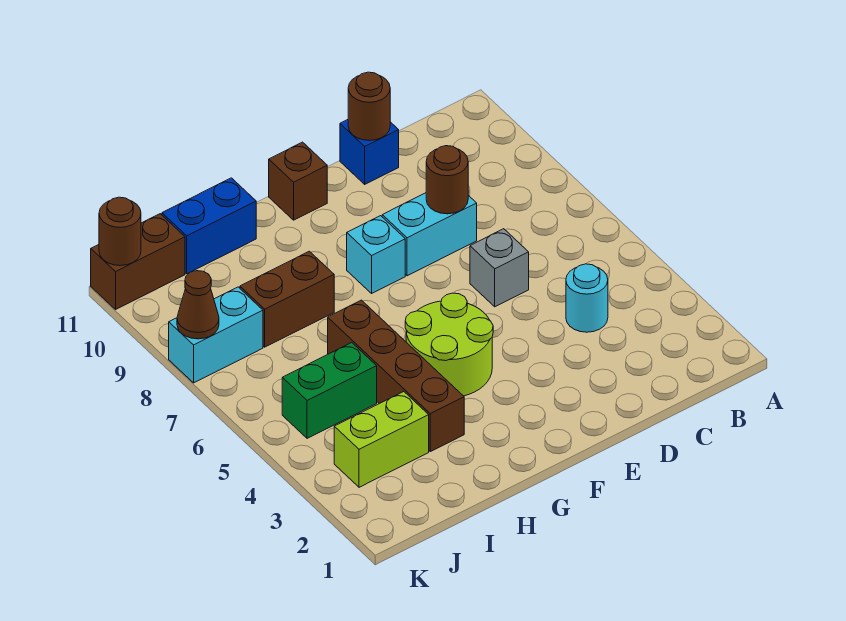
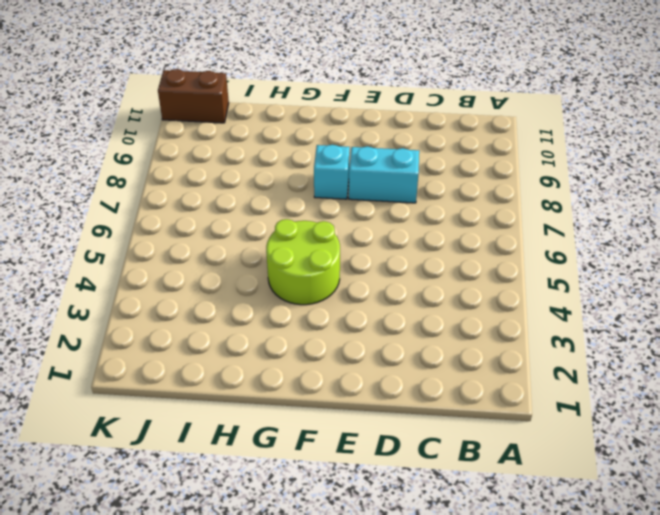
none -> cyan 1x1 round brick [566,264,608,332]
none -> grey 1x1 brick [470,229,529,307]
none -> blue 1x1 brick [340,120,399,184]

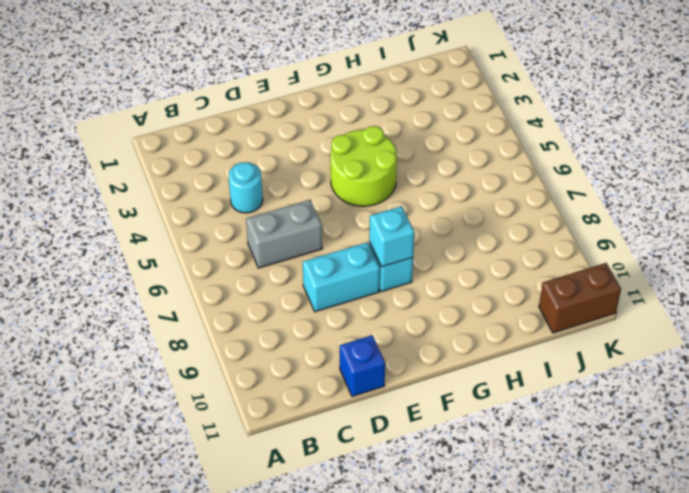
grey 1x2 brick [246,200,322,268] -> grey 1x1 brick [470,229,529,307]
cyan 1x1 brick [369,206,414,267] -> none
none -> brown 1x1 brick [269,142,327,220]
none -> brown 1x4 brick [328,300,464,452]
none -> brown 1x2 brick [240,251,334,347]

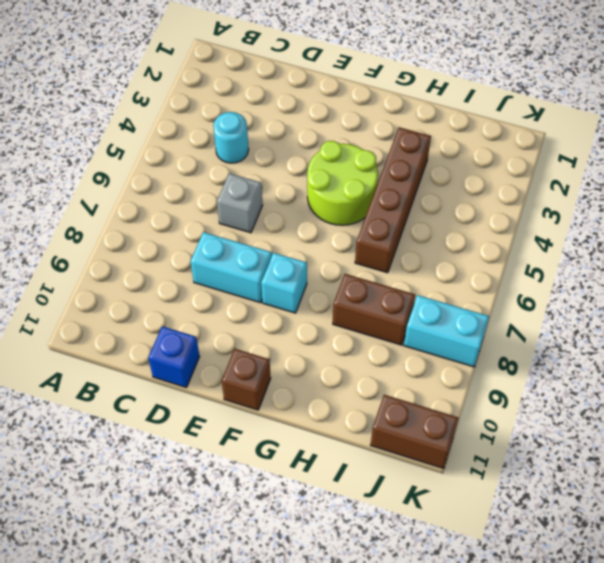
none -> blue 1x2 brick [162,178,256,274]
none -> lime 1x2 brick [334,392,429,487]
none -> green 1x2 brick [282,343,377,438]

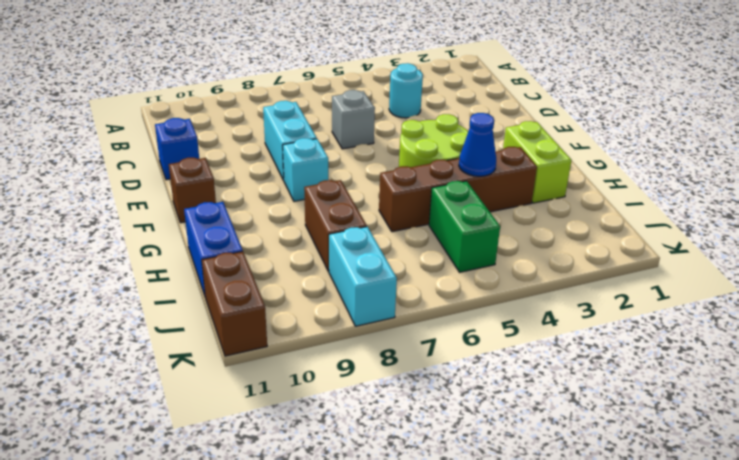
lime 1x2 brick [503,121,571,203] -> lime 1x2 brick moved to [334,392,429,487]
blue 1x1 cone [459,113,496,176] -> none
none -> brown 1x1 round brick [426,146,468,214]
none -> brown 1x1 round brick [348,72,390,141]
none -> brown 1x1 cone [177,271,219,339]

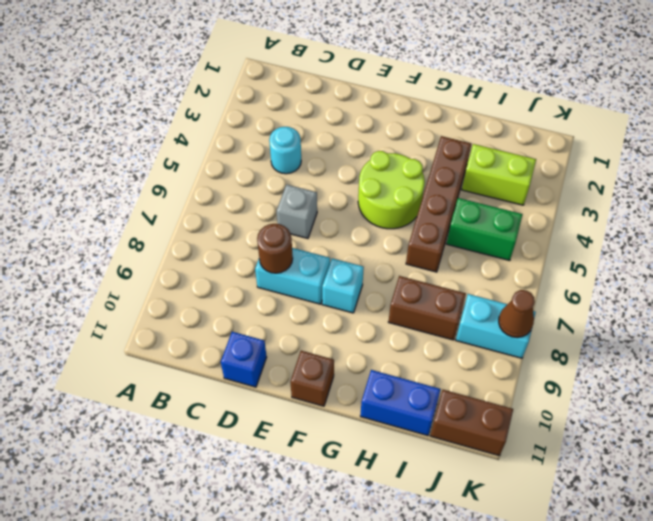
none -> brown 1x1 round brick [348,72,390,141]
none -> brown 1x1 round brick [99,197,141,266]

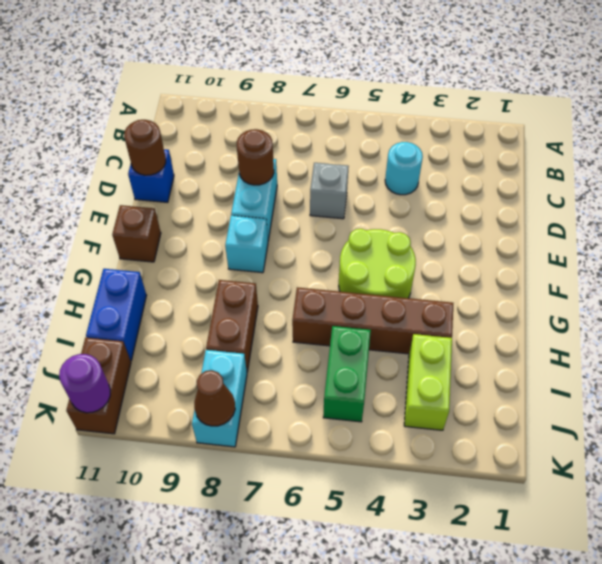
purple 1x1 round brick [59,354,111,413] -> brown 1x1 round brick [99,197,141,266]

